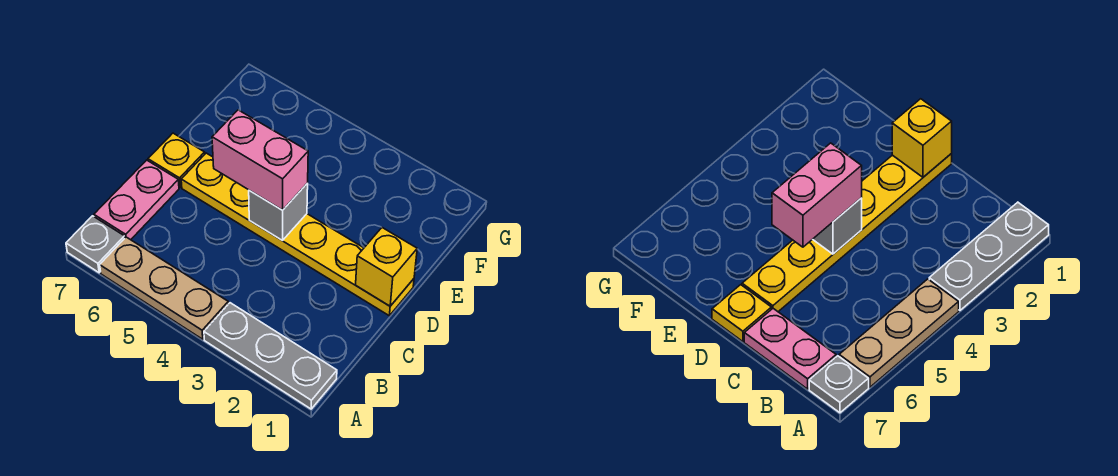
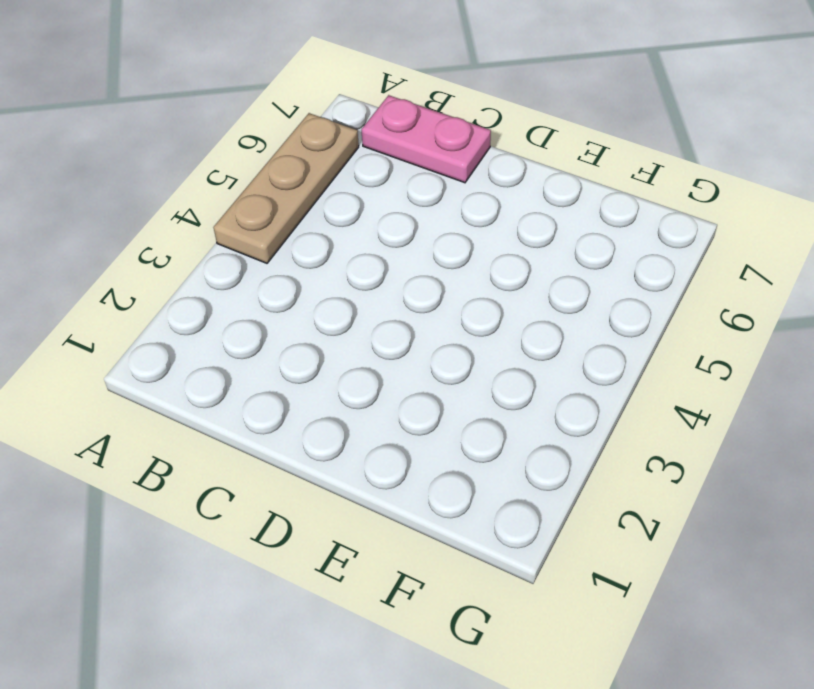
none -> grey 1x3 plate [204,303,337,409]
none -> grey 1x1 plate [66,216,125,273]

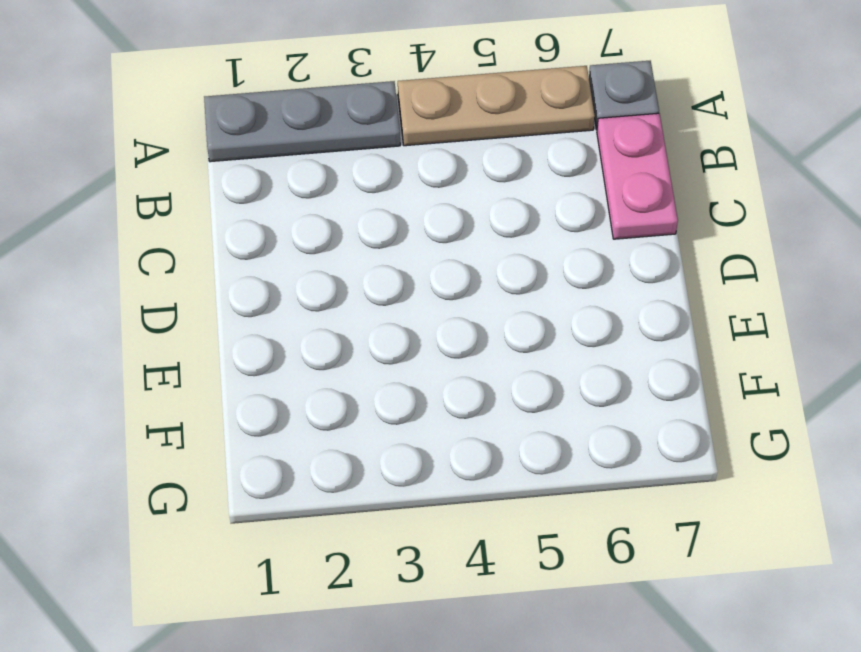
none -> yellow 1x6 plate [181,153,414,316]
none -> yellow 1x1 plate [148,133,205,187]

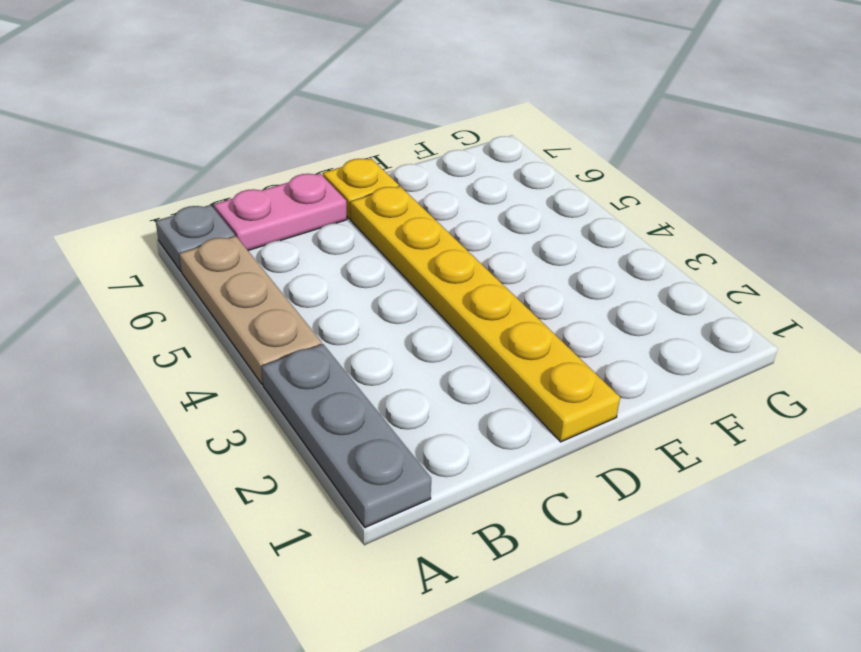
none -> yellow 1x1 brick [356,228,417,306]
none -> grey 1x1 brick [249,183,308,240]

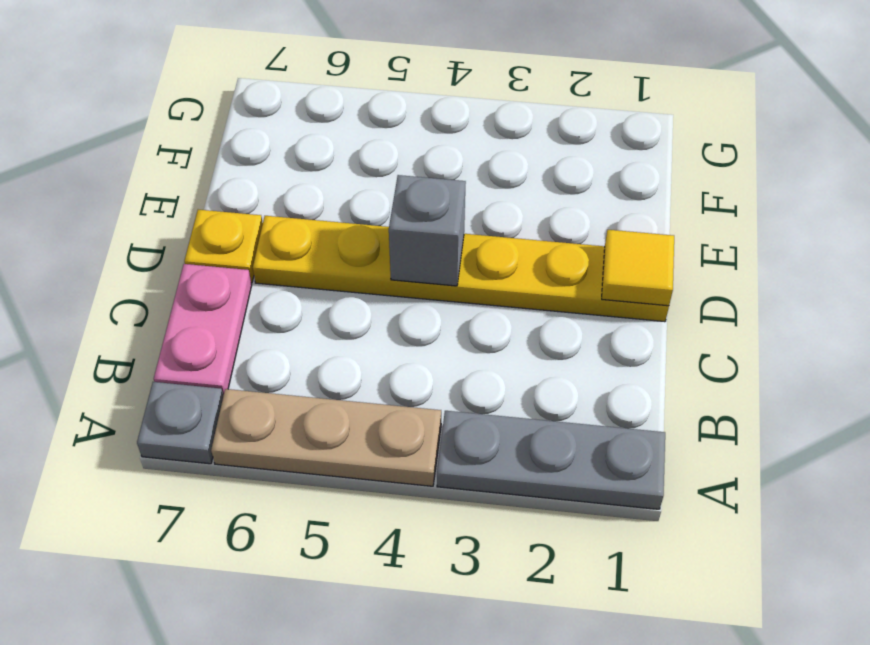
yellow 1x1 tile [602,230,674,306] -> yellow 1x1 brick [356,228,417,306]
none -> pink 1x2 brick [212,110,308,210]

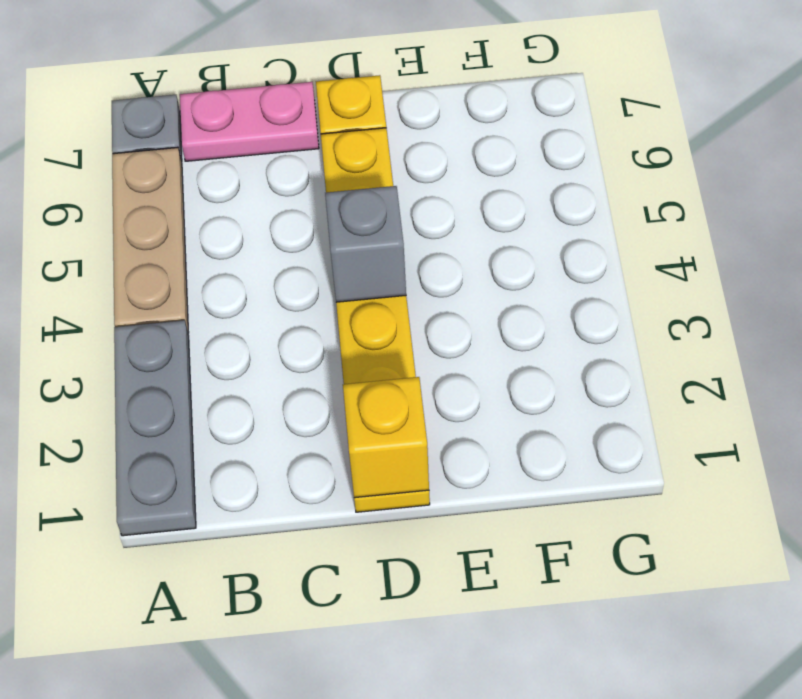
none -> pink 1x2 brick [212,110,308,210]

